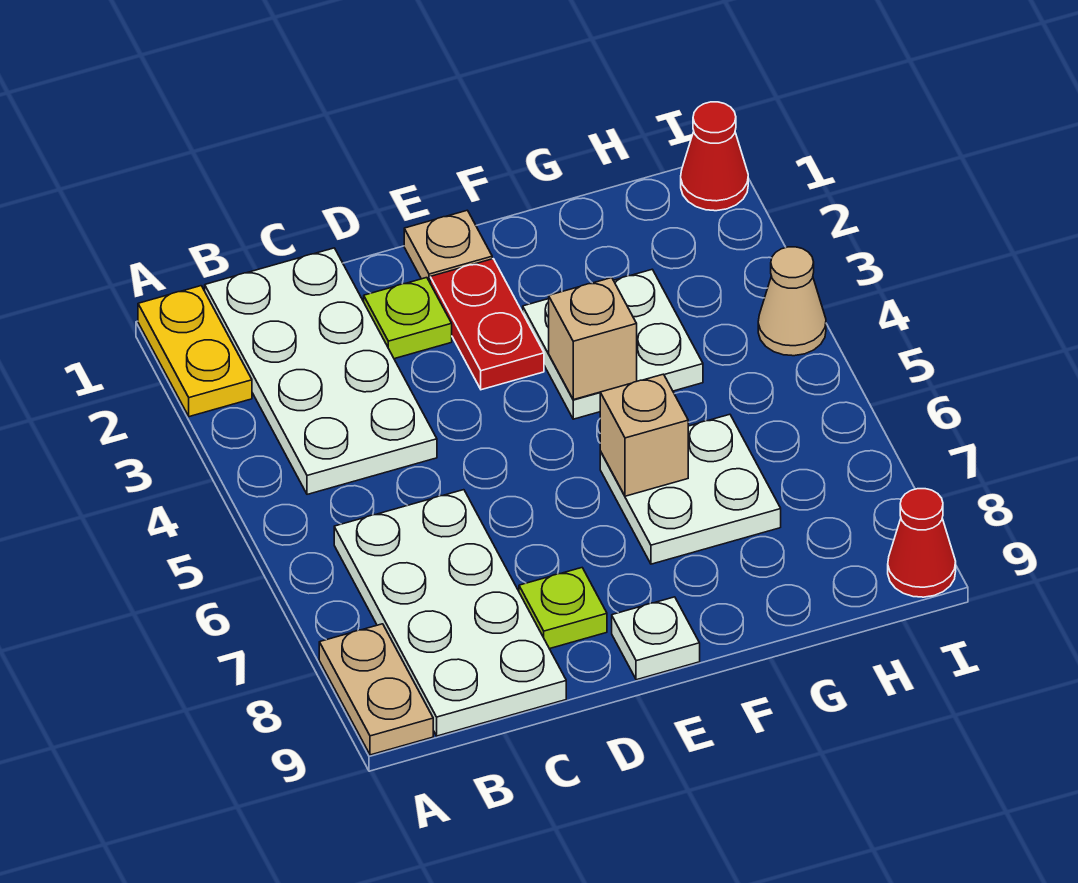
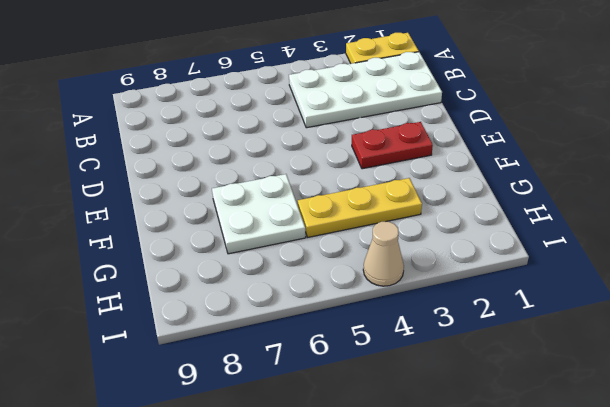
yellow 1x3 plate [298,178,422,237] -> white 2x2 plate [523,270,703,419]
none -> tan 1x2 plate [319,624,433,755]
none -> white 2x4 plate [334,490,566,736]
none -> lime 1x1 plate [364,278,452,359]

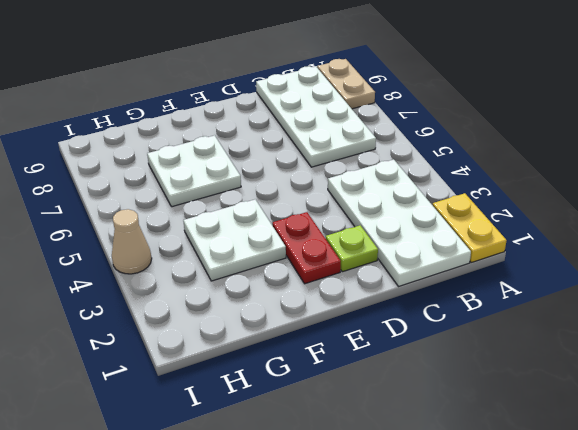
none -> lime 1x1 plate [519,568,607,649]
none -> tan 1x1 plate [404,210,492,282]
none -> white 1x1 plate [612,597,700,680]

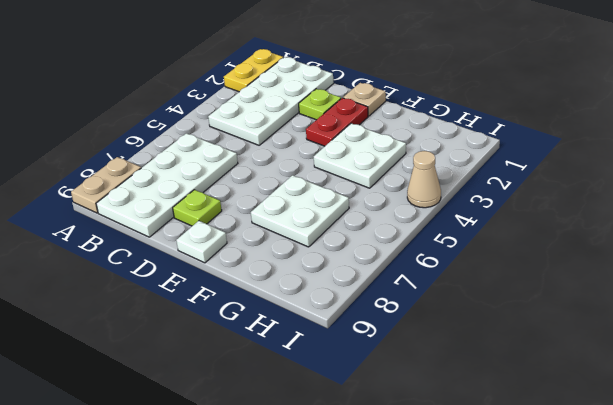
none -> red 1x1 cone [681,102,748,211]
none -> red 1x1 cone [888,489,956,597]
none -> tan 1x1 brick [549,278,637,400]

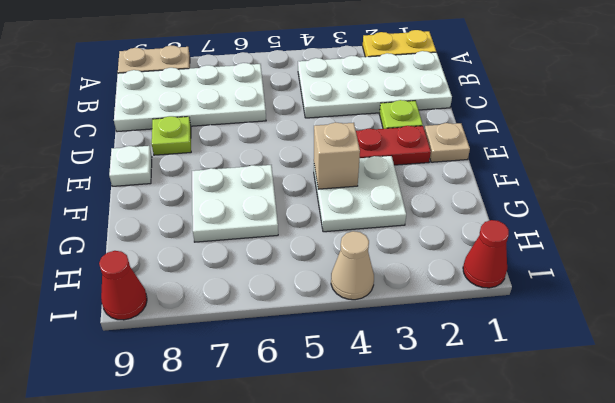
none -> tan 1x1 brick [600,374,688,496]

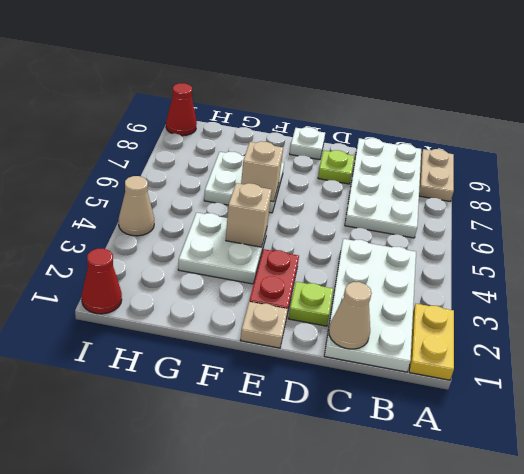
tan 1x1 cone [329,282,372,349] -> none

